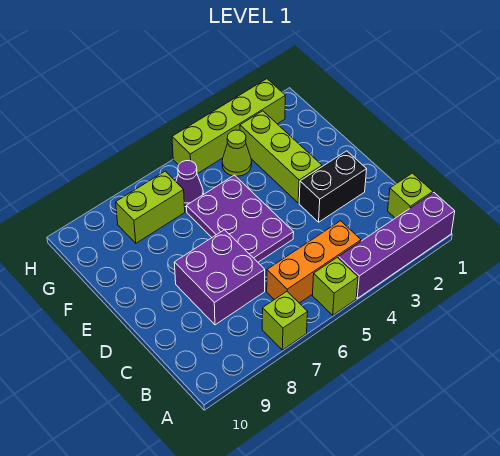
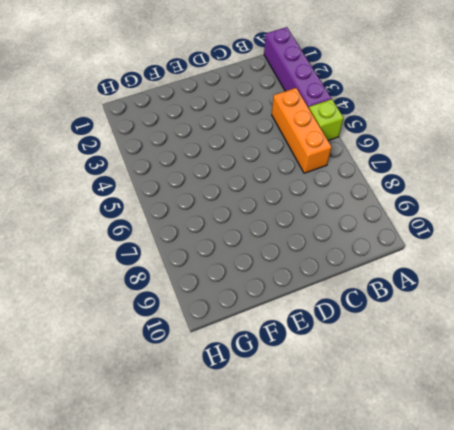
none -> lime 1x1 brick [262,292,308,350]
none -> lime 1x1 brick [388,173,433,218]
none -> purple 2x2 brick [174,230,265,325]

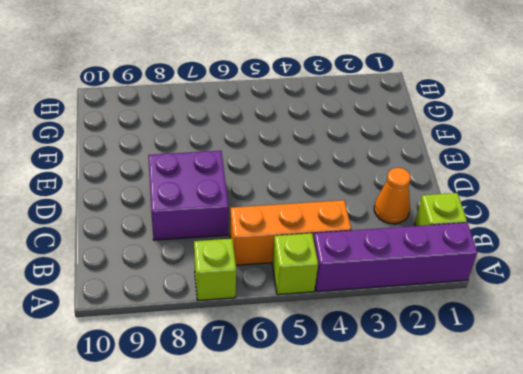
orange 1x1 cone [374,168,411,224] -> none
none -> black 1x2 brick [299,151,367,222]
none -> purple 2x3 plate [187,175,294,262]
none -> lime 1x3 brick [240,111,322,203]

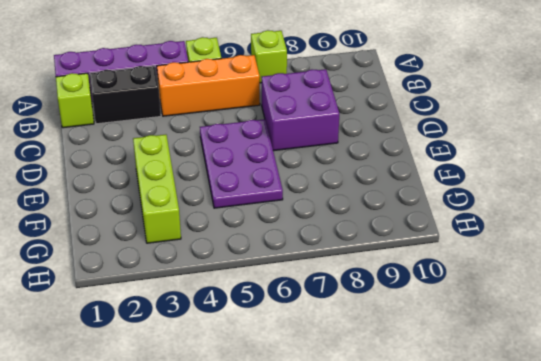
black 1x2 brick [90,66,161,124] -> black 1x2 brick moved to [299,151,367,222]
none -> lime 1x1 cone [222,130,252,176]
none -> purple 1x1 cone [176,161,203,207]
none -> lime 1x2 brick [116,171,185,243]

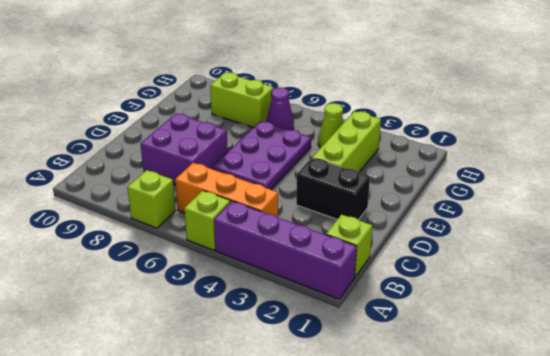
none -> lime 1x4 brick [172,79,285,174]

